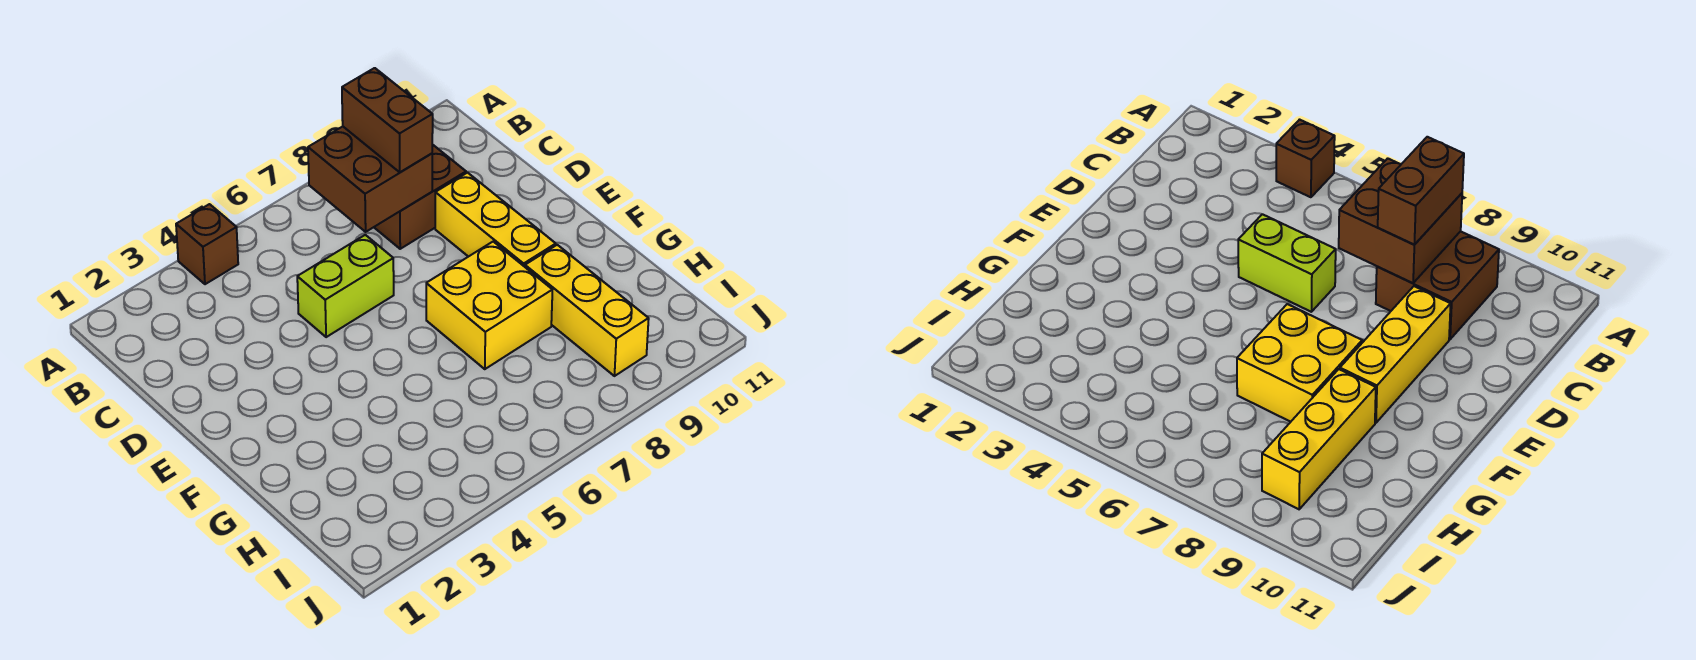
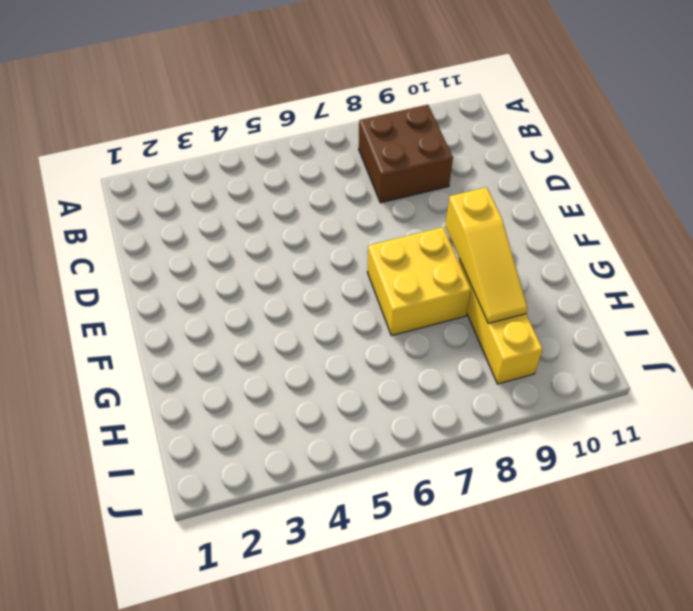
yellow 1x3 slope [445,187,528,323] -> none
none -> brown 1x1 brick [176,204,238,284]
none -> lime 1x2 brick [297,235,394,337]

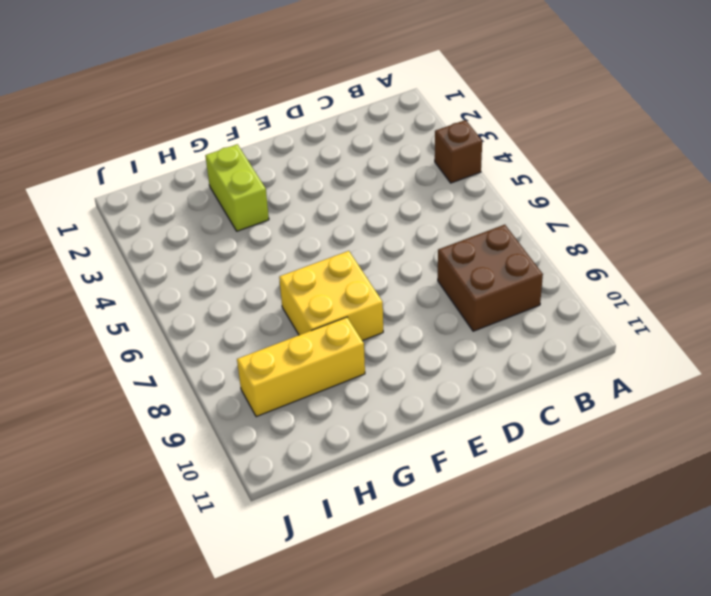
lime 1x2 brick [205,144,269,231] -> lime 1x2 brick moved to [297,235,394,337]
none -> yellow 1x3 brick [435,173,556,267]
none -> brown 2x2 brick [308,127,432,232]

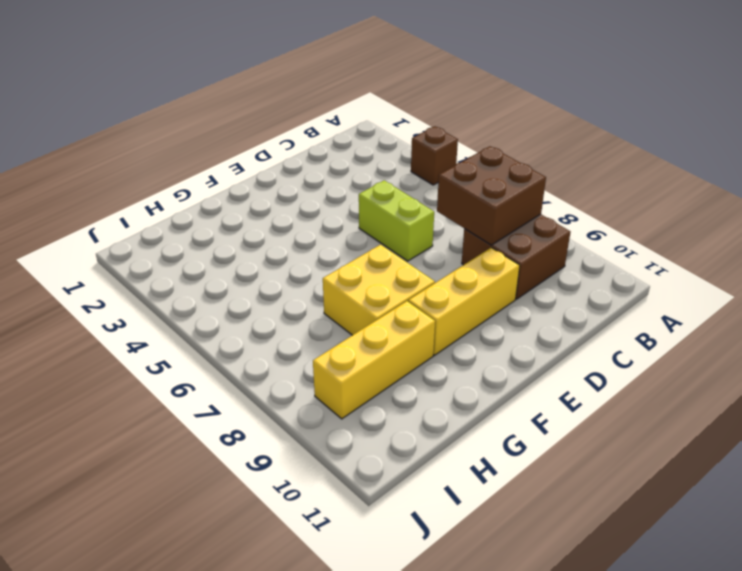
none -> brown 1x2 brick [342,68,433,172]

